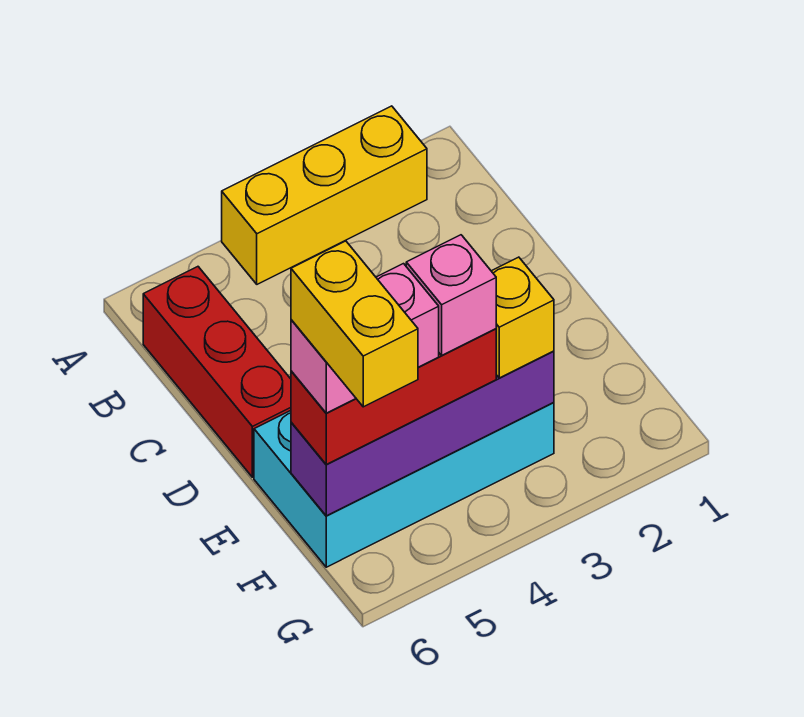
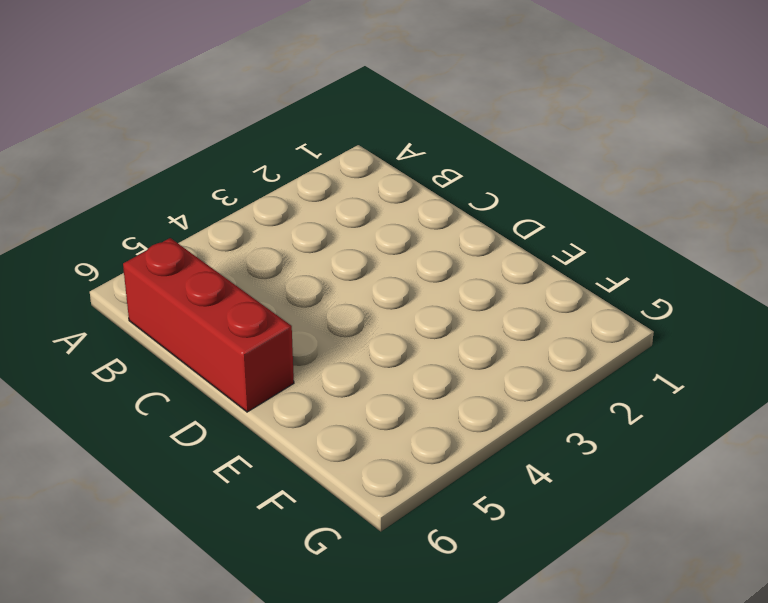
none -> yellow 1x3 brick [222,106,427,284]
none -> cyan 2x4 brick [254,402,554,567]

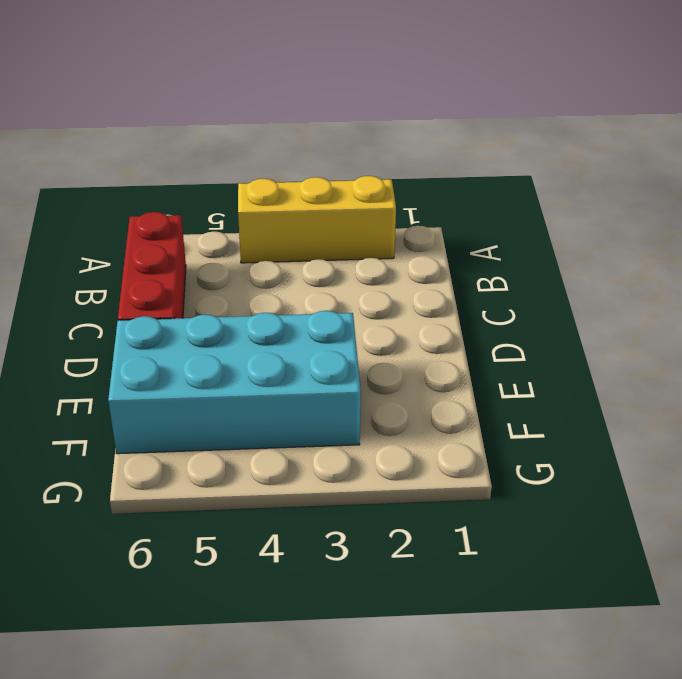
none -> purple 1x4 brick [291,351,554,516]
none -> yellow 1x1 brick [492,257,554,378]

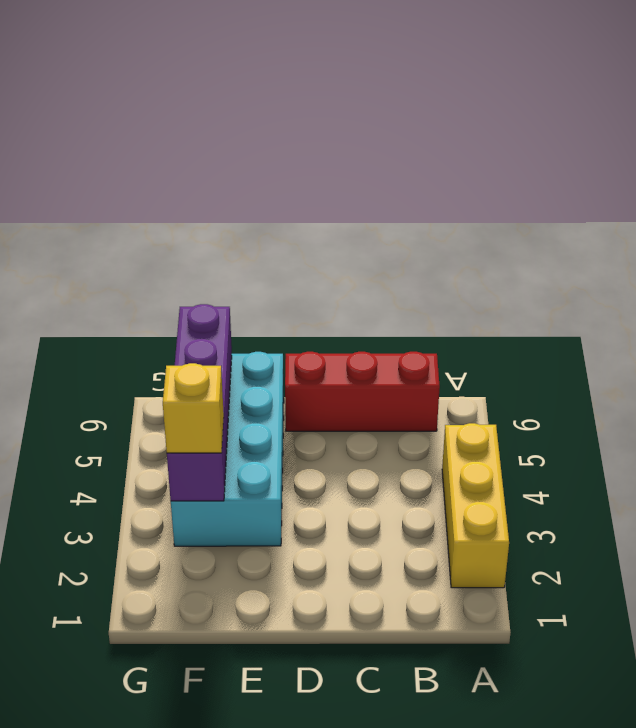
none -> red 1x3 brick [291,329,496,464]
none -> pink 1x1 brick [406,235,496,355]

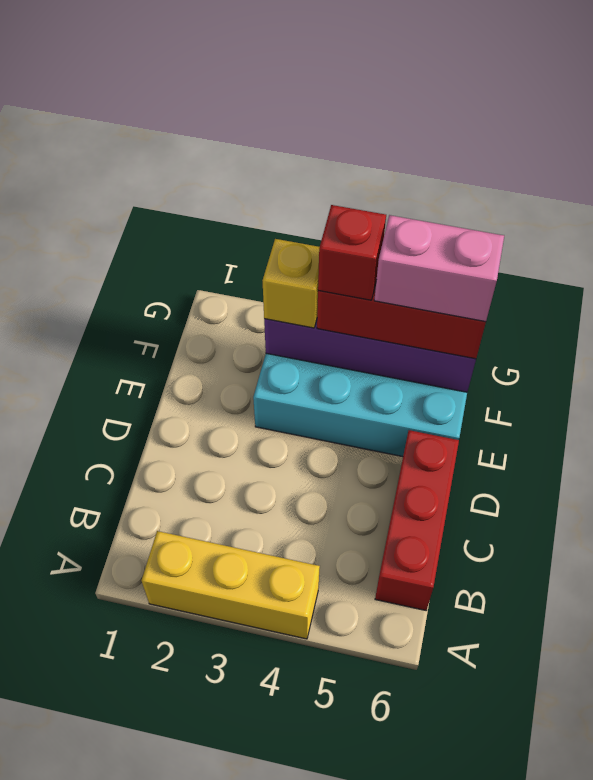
red 1x1 brick [318,205,386,300] -> pink 1x1 brick [406,235,496,355]
none -> yellow 1x2 brick [291,241,418,407]

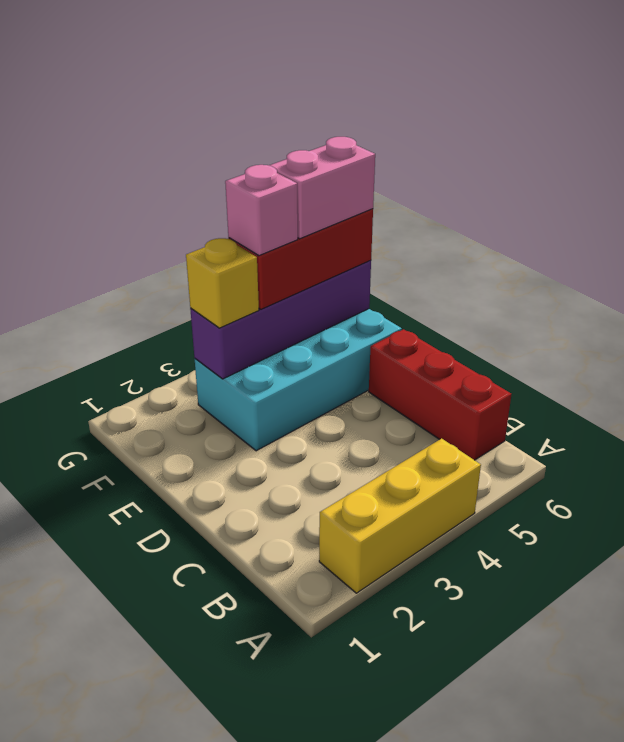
none -> yellow 1x2 brick [291,241,418,407]

